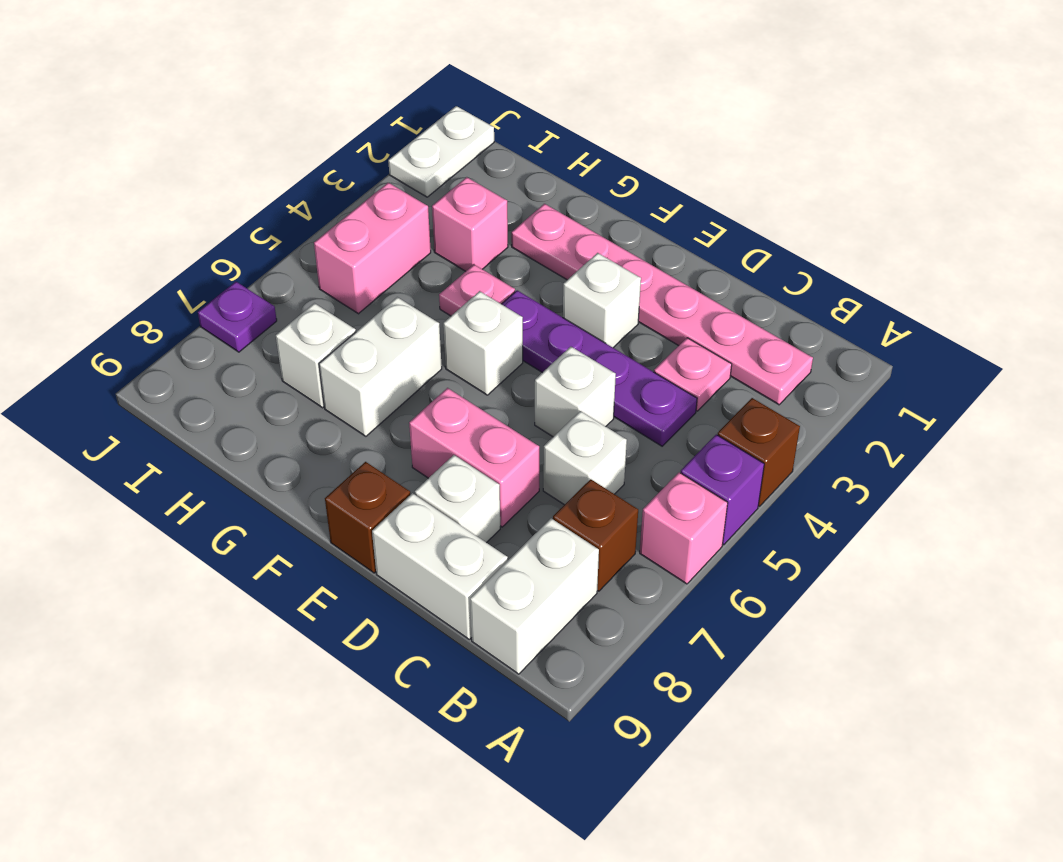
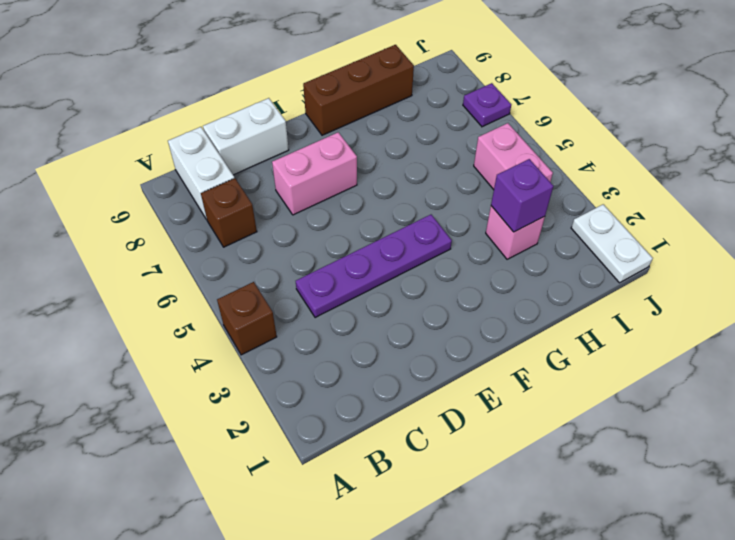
brown 1x3 brick [303,45,414,135] -> none
purple 1x1 brick [491,159,553,232] -> purple 1x1 brick moved to [681,435,764,545]
none -> pink 1x1 brick [640,472,728,584]
none -> pink 1x6 plate [511,204,813,405]
none -> pink 1x1 plate [654,338,732,411]

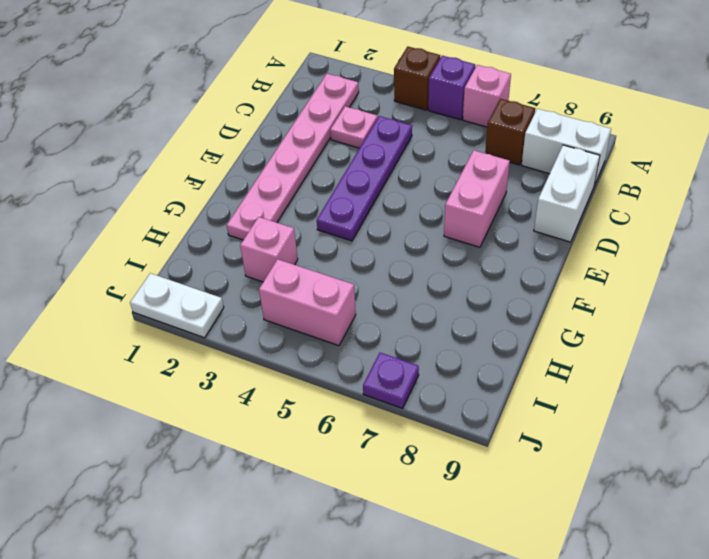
none -> white 1x1 brick [543,411,627,505]
none -> white 1x1 brick [535,347,616,437]
none -> white 1x1 brick [415,455,500,543]

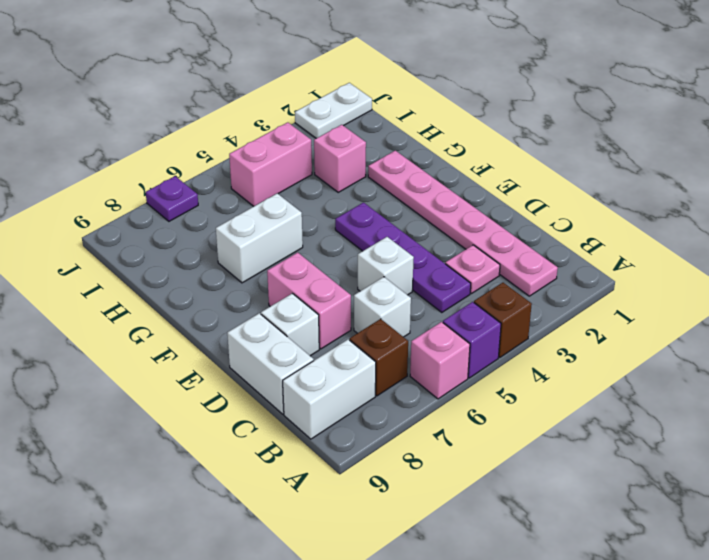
none -> white 1x1 brick [563,253,641,348]
none -> brown 1x1 brick [325,462,410,573]
none -> white 1x1 brick [443,291,523,395]

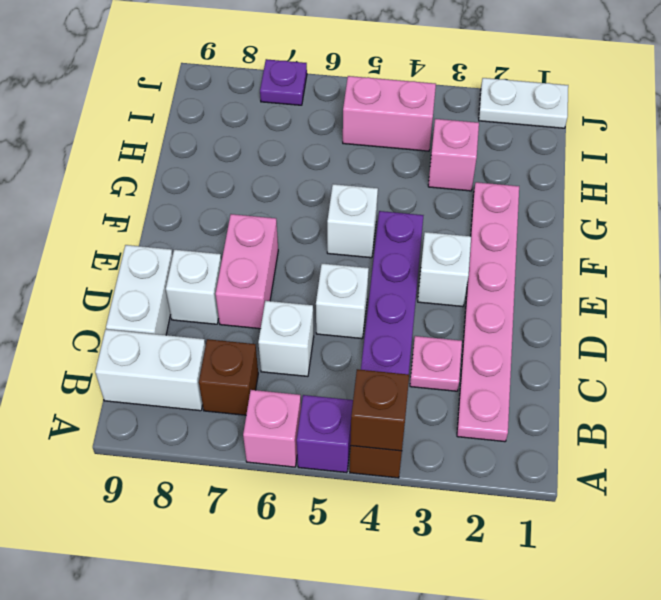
brown 1x1 brick [350,369,409,451] -> brown 1x1 brick moved to [325,462,410,573]
none -> pink 1x1 plate [439,265,515,316]
none -> white 1x2 brick [319,297,442,436]
none -> white 1x1 brick [276,303,356,408]

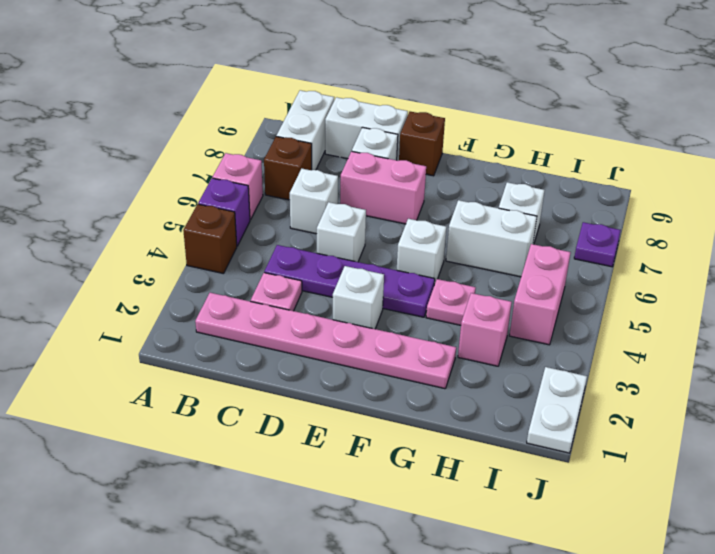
white 1x2 brick [446,200,537,277] -> white 1x2 brick turned to [319,297,442,436]

